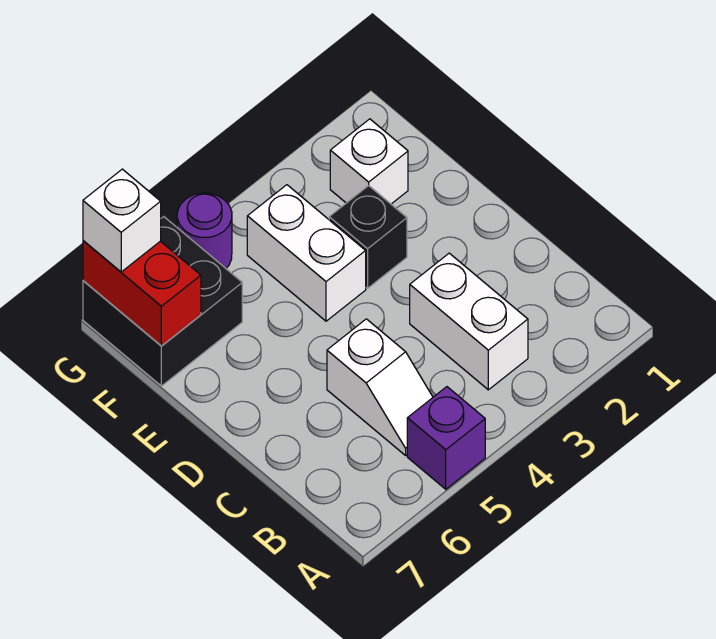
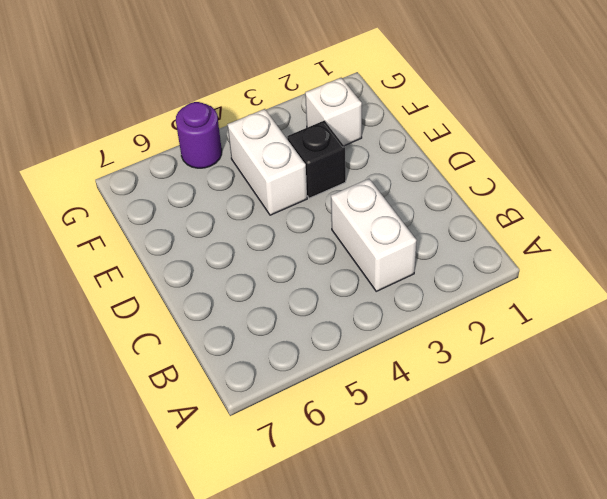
none -> purple 1x1 brick [407,387,485,489]
none -> white 1x2 slope [327,319,433,455]

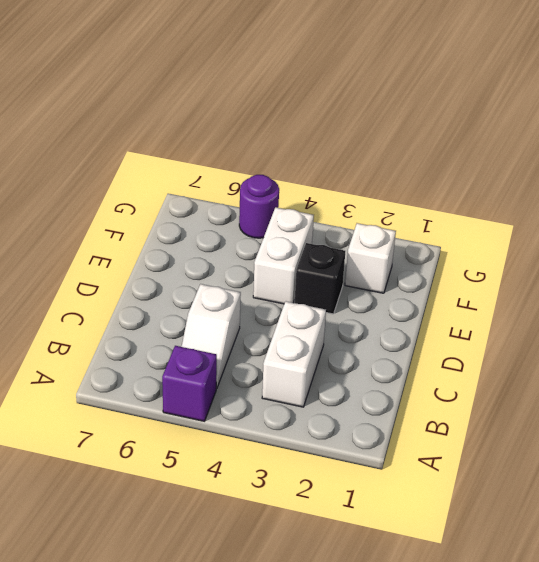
none -> black 2x2 brick [83,217,242,386]
none -> red 1x2 brick [83,241,201,346]

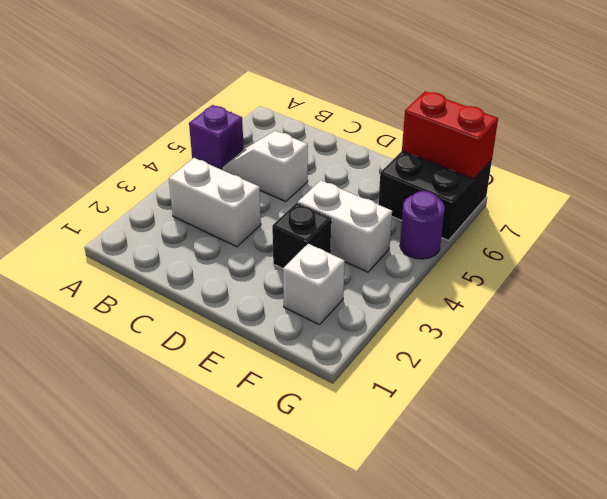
none -> white 1x1 brick [83,169,161,272]

